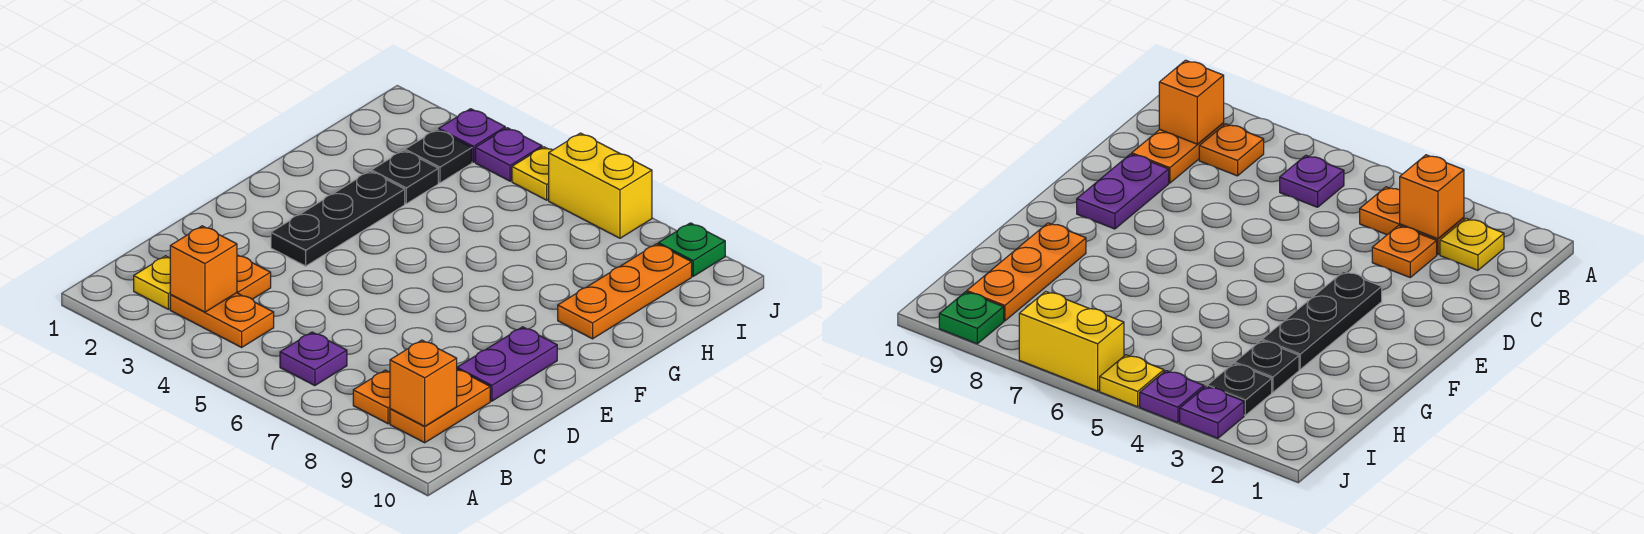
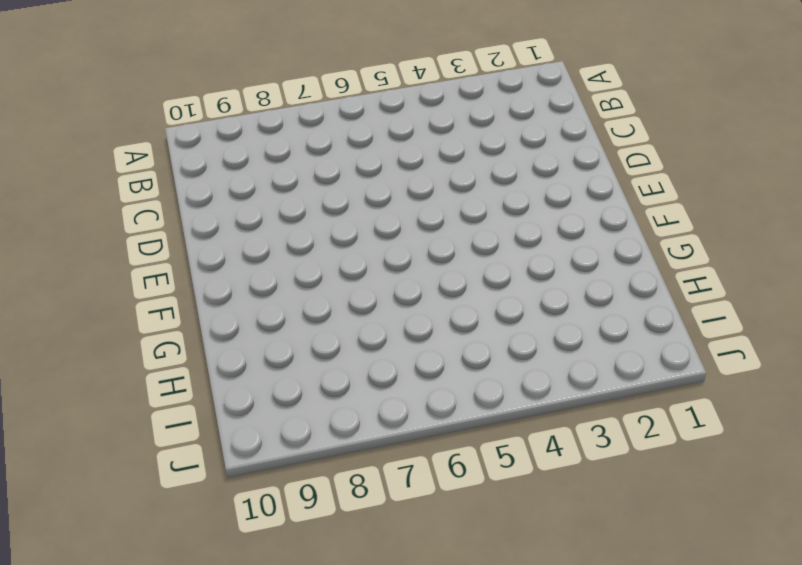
none -> yellow 1x1 plate [134,256,170,309]
none -> orange 1x2 plate [170,293,274,347]
none -> purple 1x1 plate [280,332,347,386]

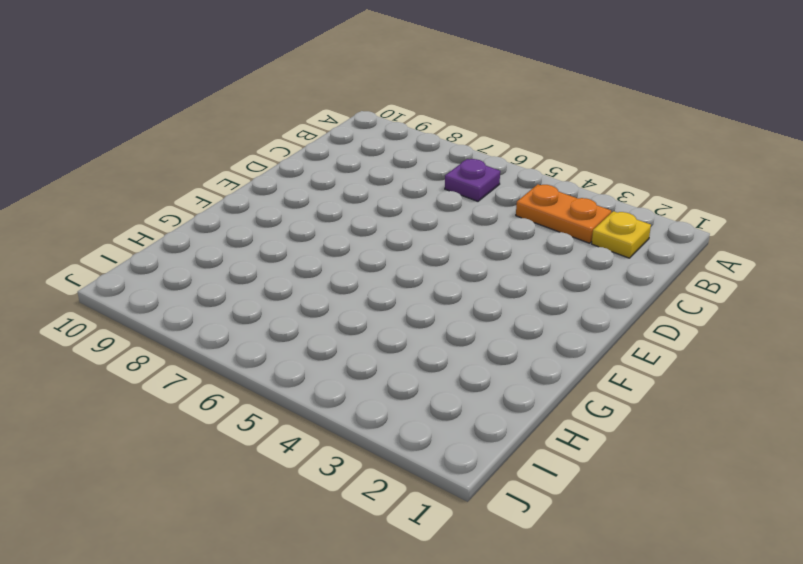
none -> orange 1x1 plate [353,370,390,424]
none -> orange 1x2 plate [390,369,490,443]
none -> orange 1x1 plate [237,255,271,299]

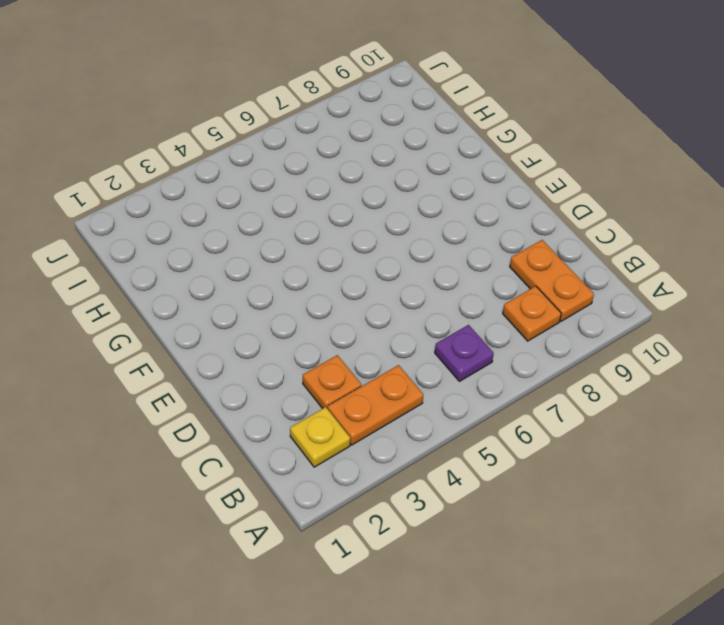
none -> purple 1x2 plate [457,327,557,401]
none -> black 1x3 plate [271,171,405,266]
none -> orange 1x3 plate [558,244,692,339]

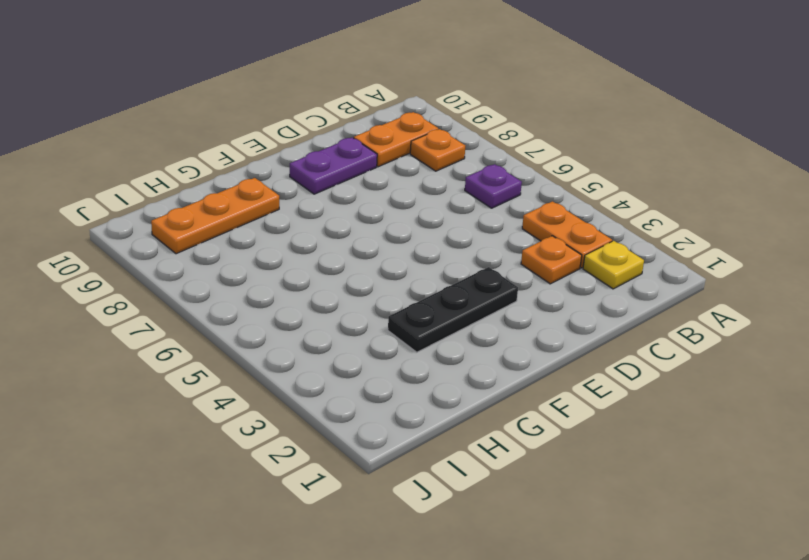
none -> black 1x1 plate [372,150,438,204]
none -> black 1x1 plate [405,130,472,183]
none -> purple 1x1 plate [439,109,505,162]

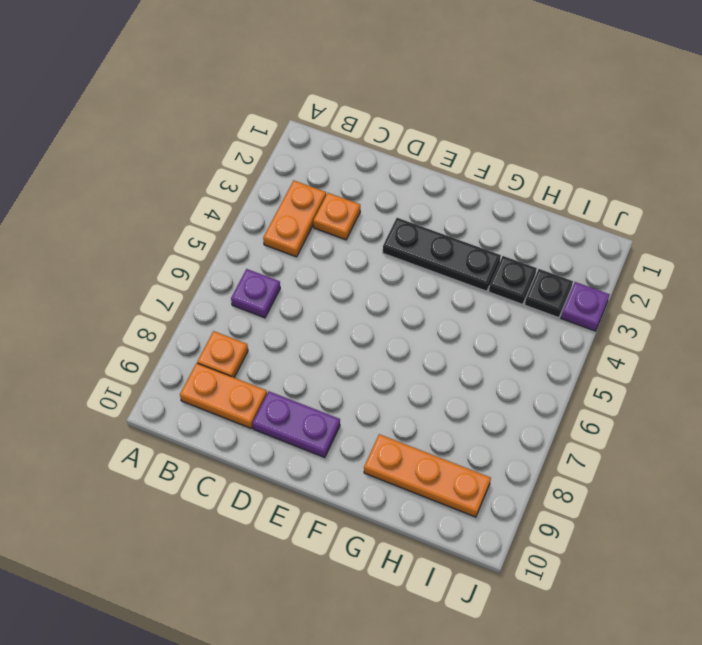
none -> yellow 1x1 plate [134,256,170,309]
none -> purple 1x1 plate [475,128,542,181]
none -> yellow 1x1 plate [512,147,552,200]

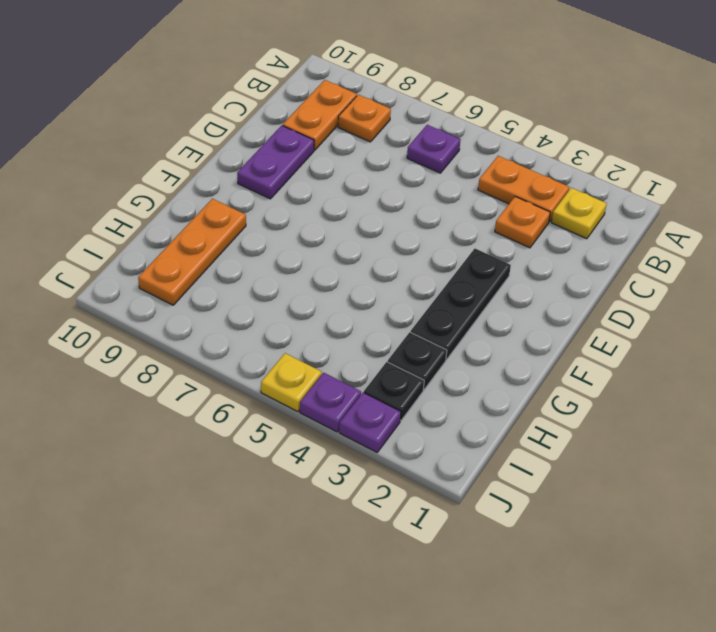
none -> yellow 1x2 brick [549,133,652,238]
none -> green 1x1 plate [658,223,725,276]
none -> orange 1x1 brick [170,226,237,312]

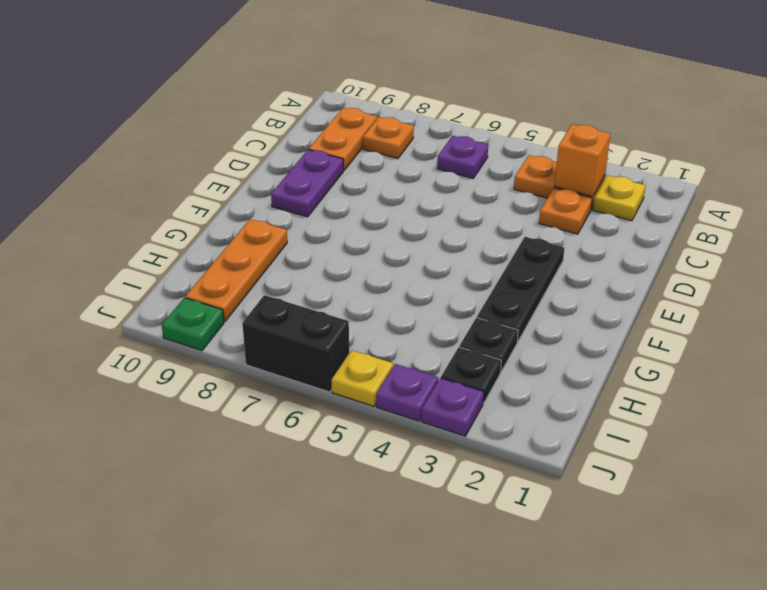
black 1x2 brick [242,295,349,392] -> yellow 1x2 brick [549,133,652,238]
none -> orange 1x1 brick [390,340,457,426]

